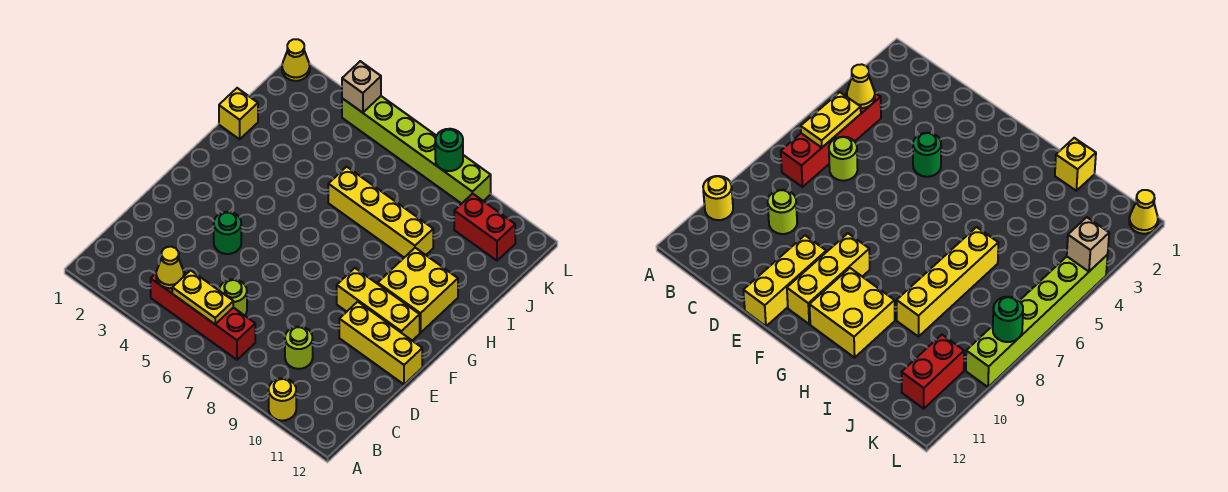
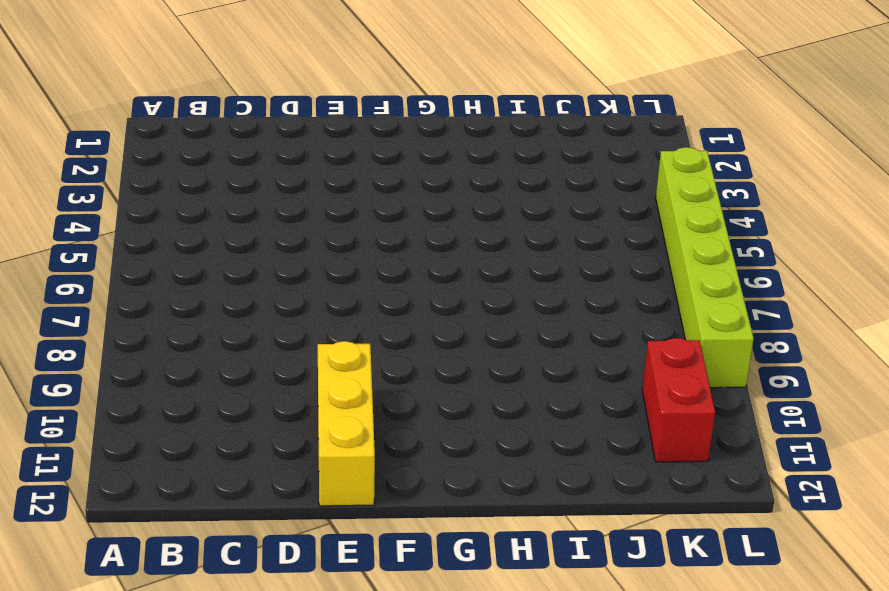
none -> yellow 1x1 round brick [269,378,296,421]
none -> red 1x4 brick [151,272,255,360]
none -> lime 1x1 round brick [219,279,247,315]

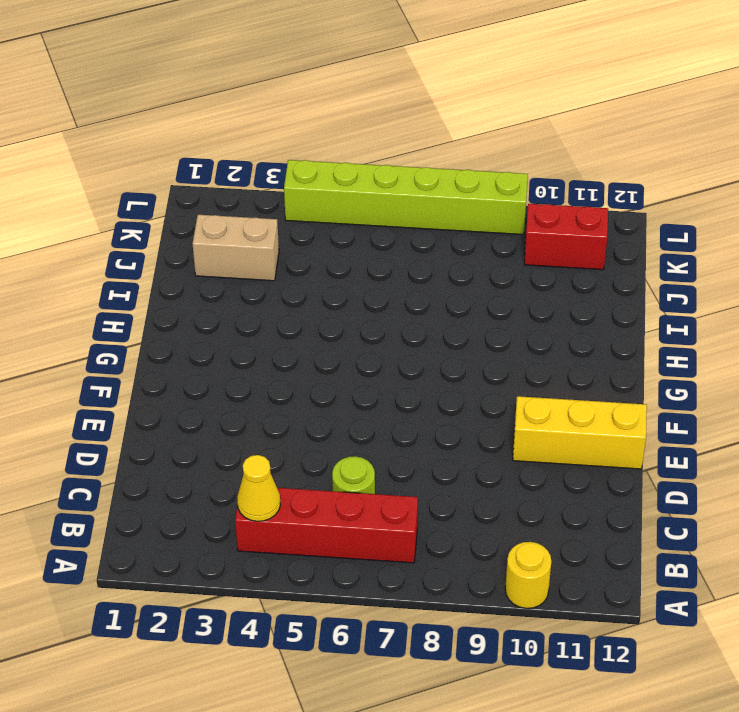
tan 1x2 brick [193,215,279,281] -> none
none -> lime 1x1 round brick [285,326,313,369]
none -> green 1x1 round brick [214,212,241,254]
none -> yellow 1x3 brick [337,268,420,341]

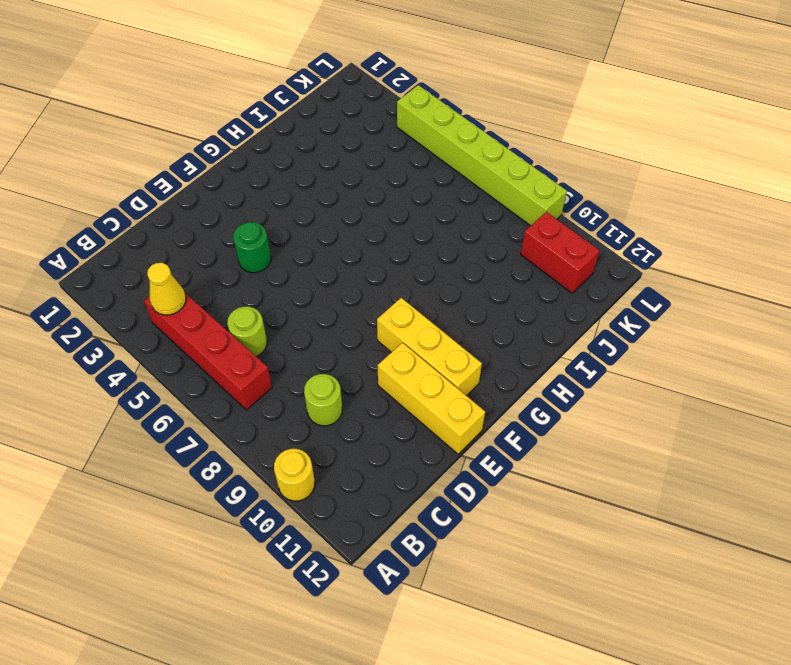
none -> yellow 2x2 brick [378,248,458,333]
none -> yellow 1x1 brick [219,88,258,139]
none -> yellow 1x4 brick [328,167,433,257]

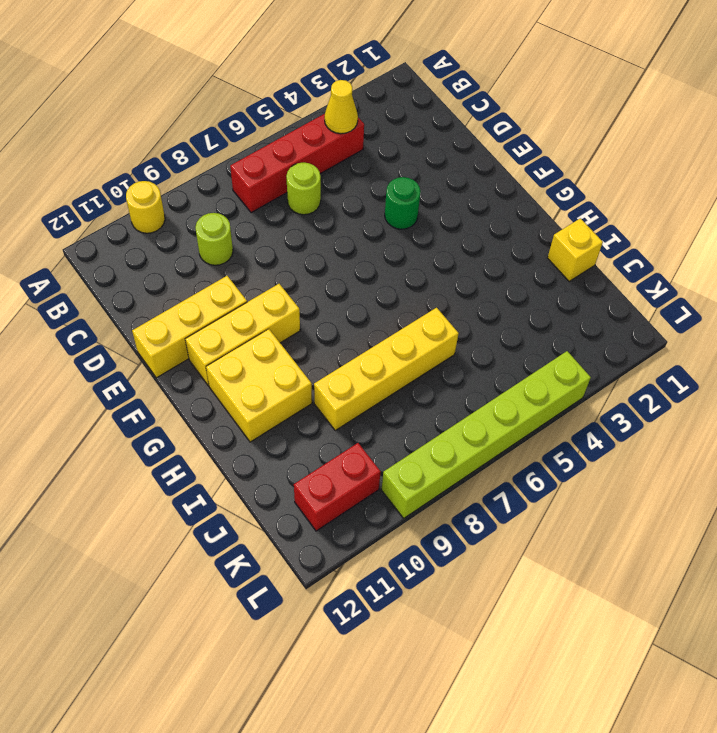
none -> yellow 1x1 cone [282,39,310,81]
none -> yellow 1x2 plate [172,270,233,324]
none -> tan 1x1 brick [342,61,381,113]

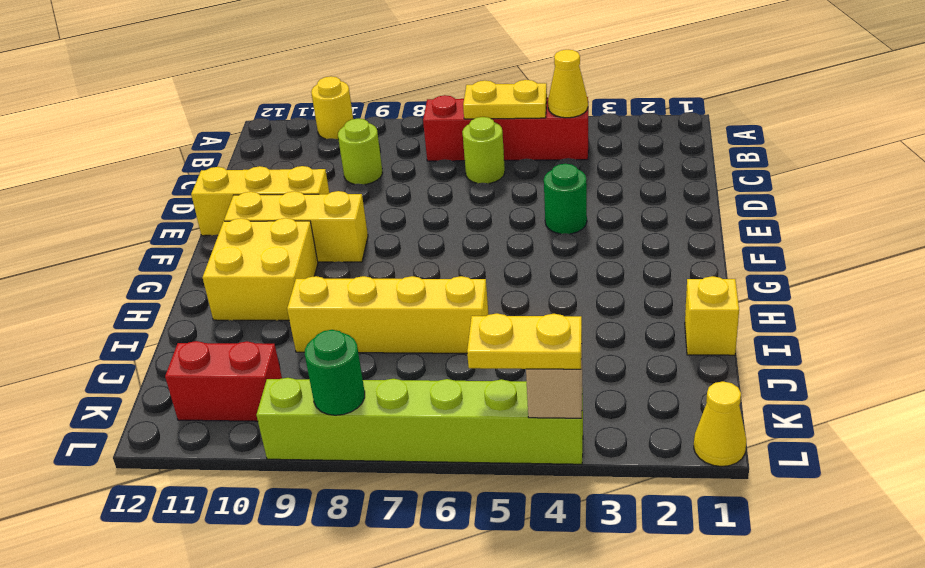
yellow 1x2 plate [467,313,582,369] -> none

